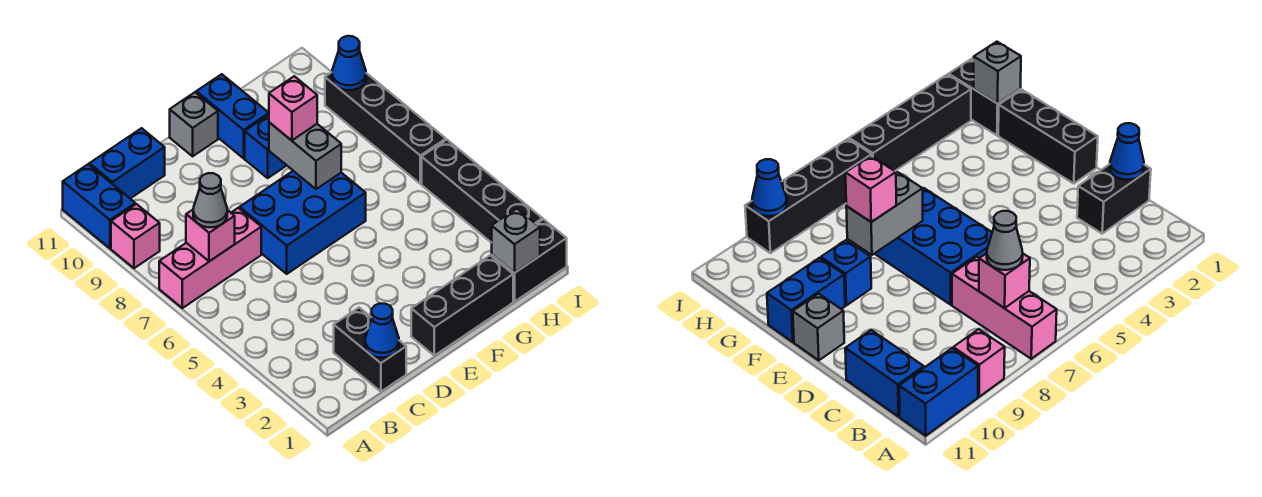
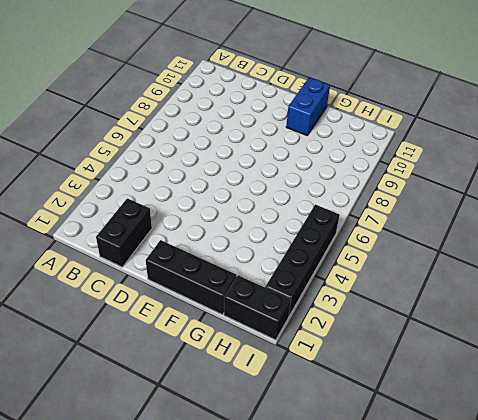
none -> pink 1x3 brick [159,208,261,308]
none -> pink 1x1 brick [111,204,160,268]
none -> blue 1x2 brick [63,164,135,248]

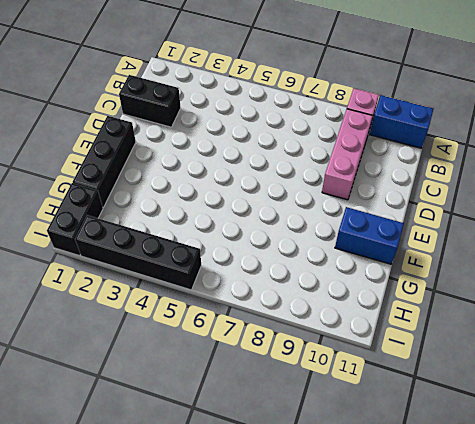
pink 1x3 brick [322,109,373,200] -> pink 1x3 brick moved to [159,208,261,308]
none -> blue 1x2 brick [89,128,165,199]
none -> blue 2x3 brick [240,171,366,274]
none -> grey 1x1 brick [170,92,218,156]

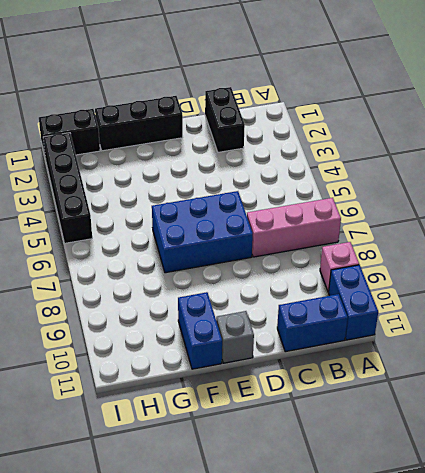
none -> blue 1x1 brick [245,115,287,178]
none -> black 1x4 brick [325,72,446,184]
none -> pink 1x1 brick [186,210,235,261]

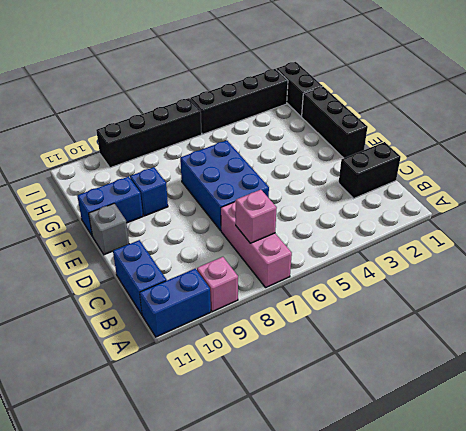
none -> blue 1x1 cone [365,303,399,358]
none -> grey 1x2 brick [269,122,341,189]
none -> grey 1x1 brick [492,209,540,273]

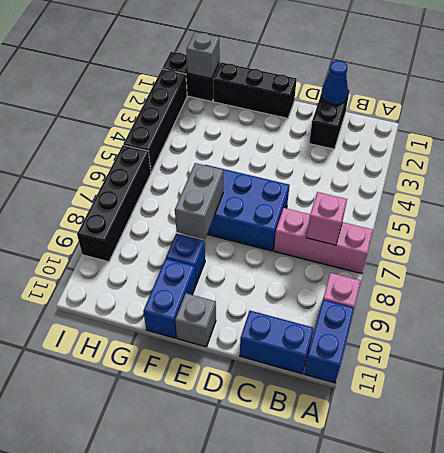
none -> blue 1x1 cone [332,36,366,90]
none -> grey 1x1 cone [193,173,227,227]
none -> pink 1x1 brick [269,76,317,140]

